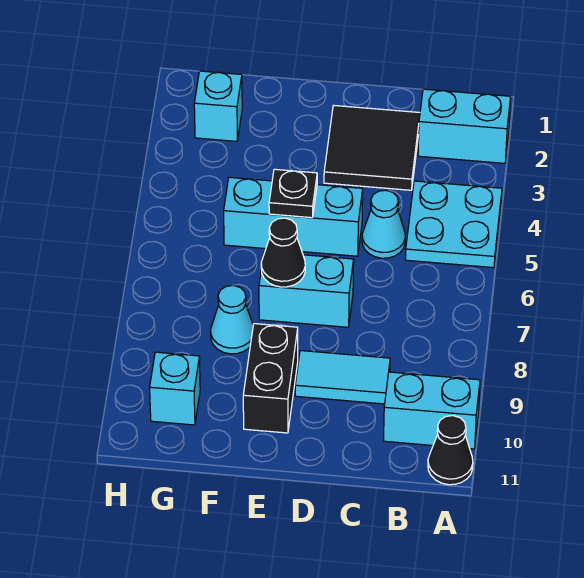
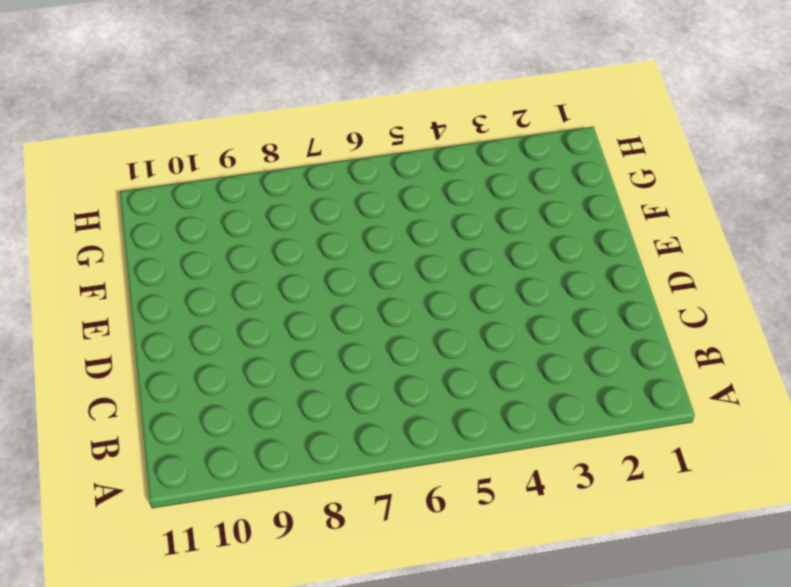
none -> cyan 1x2 brick [418,89,511,163]
none -> cyan 2x2 plate [405,181,502,268]
none -> cyan 1x2 brick [384,372,480,449]

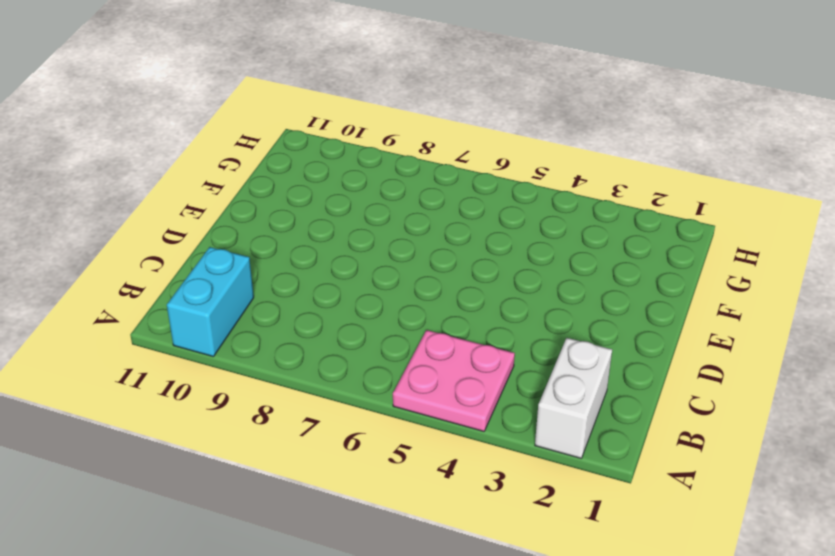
white 1x2 brick [535,338,612,458] -> cyan 1x2 brick [418,89,511,163]
pink 2x2 plate [393,330,515,431] -> cyan 2x2 plate [405,181,502,268]
none -> black 1x1 cone [428,416,473,485]
none -> black 2x2 tile [324,105,420,190]
none -> cyan 1x1 cone [362,190,405,258]

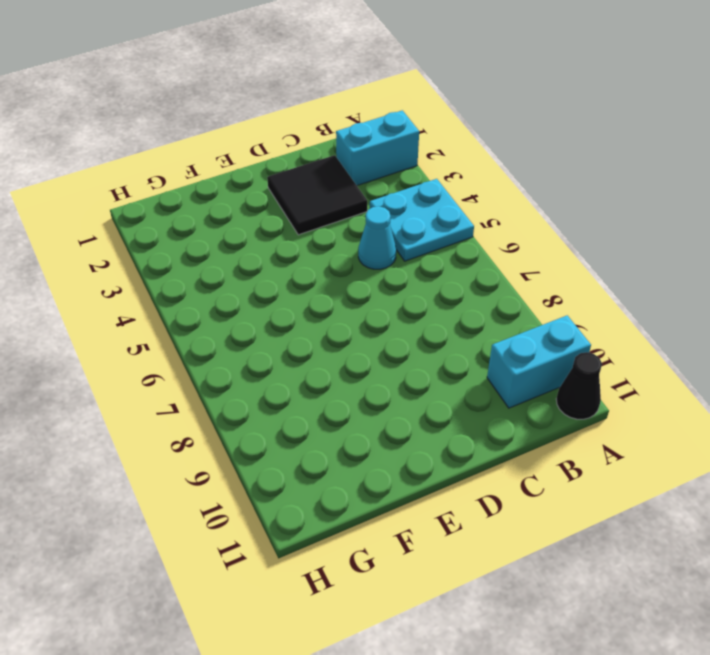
none -> cyan 1x2 tile [295,351,390,404]
none -> cyan 1x3 brick [224,177,363,256]
none -> cyan 1x2 brick [259,252,354,327]

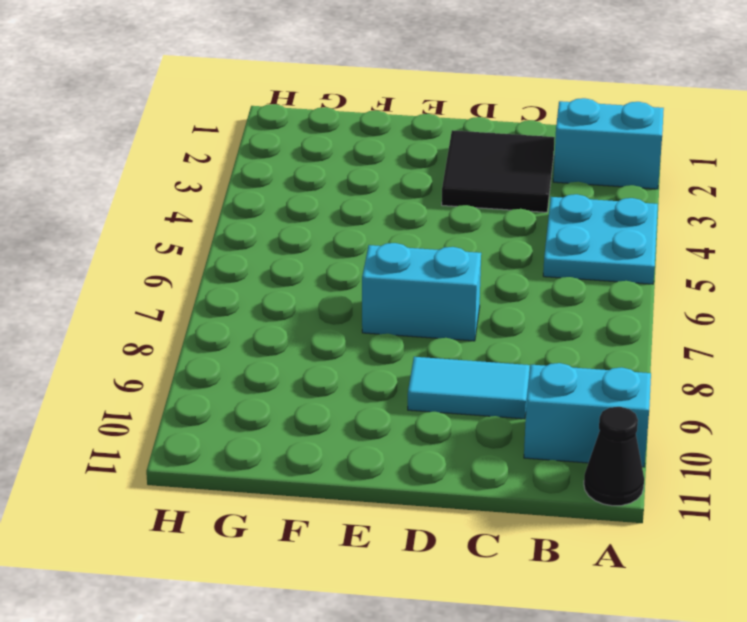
none -> cyan 1x1 cone [362,190,405,258]
none -> cyan 1x3 brick [224,177,363,256]
none -> black 1x2 brick [243,324,298,433]

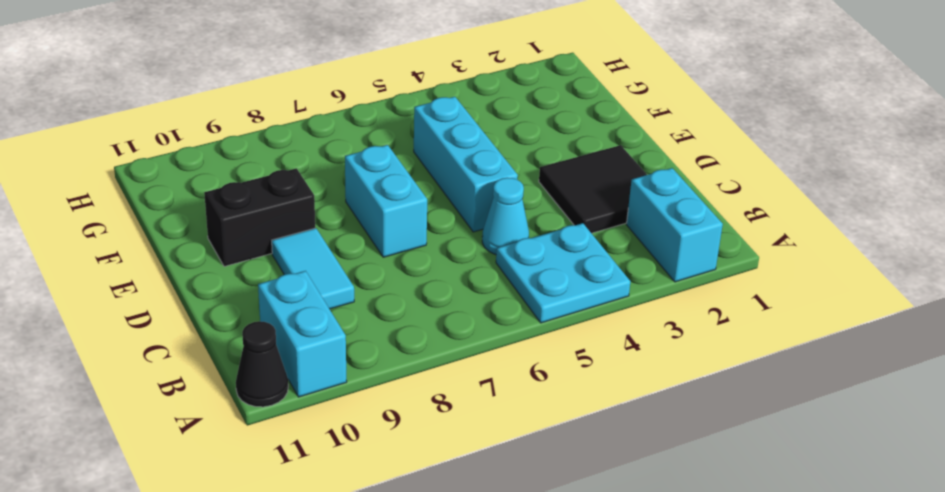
none -> cyan 1x1 cone [211,285,253,354]
none -> cyan 1x1 brick [194,71,242,141]
none -> cyan 1x1 brick [150,352,200,425]

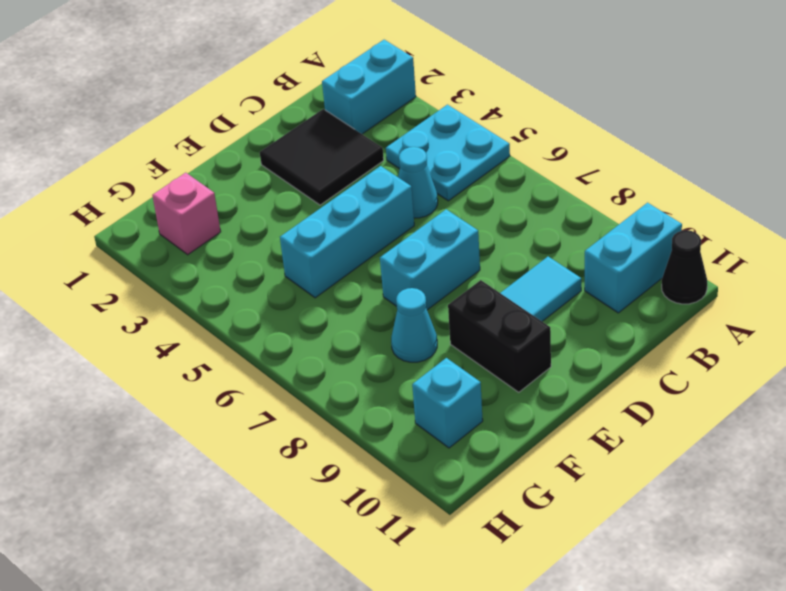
pink 1x1 brick [152,173,221,255] -> cyan 1x1 brick [194,71,242,141]
none -> black 1x1 plate [269,169,317,218]
none -> black 1x1 cone [261,218,305,287]

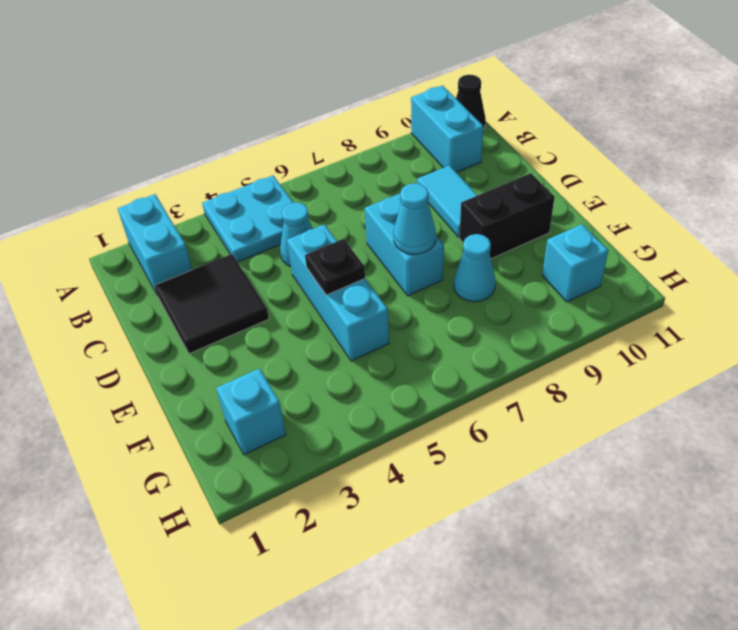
cyan 1x1 cone [393,183,436,254] -> black 1x1 cone [261,218,305,287]

